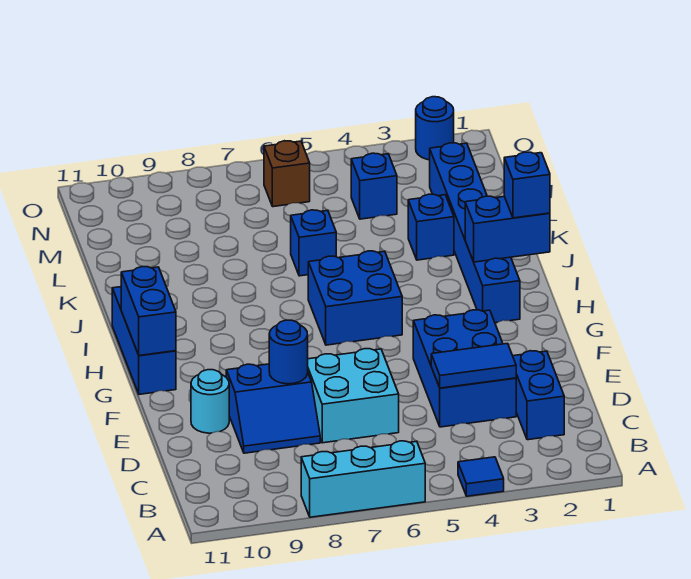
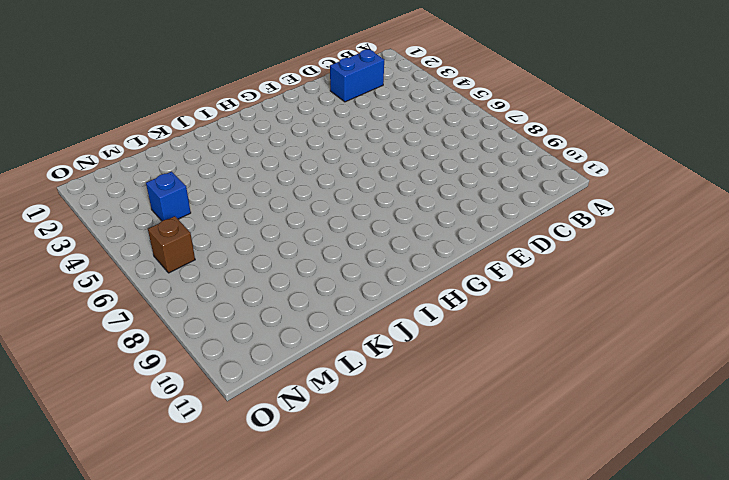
none -> blue 1x1 tile [458,457,504,496]
none -> cyan 1x3 brick [301,441,425,517]
none -> blue 2x3 brick [413,310,516,427]

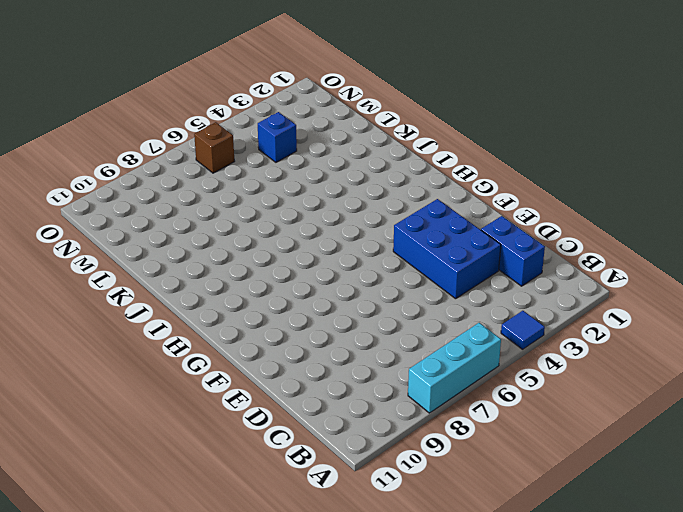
none -> cyan 2x2 brick [308,349,399,443]
none -> blue 2x2 slope [226,364,320,453]
none -> cyan 1x1 round brick [191,370,229,433]

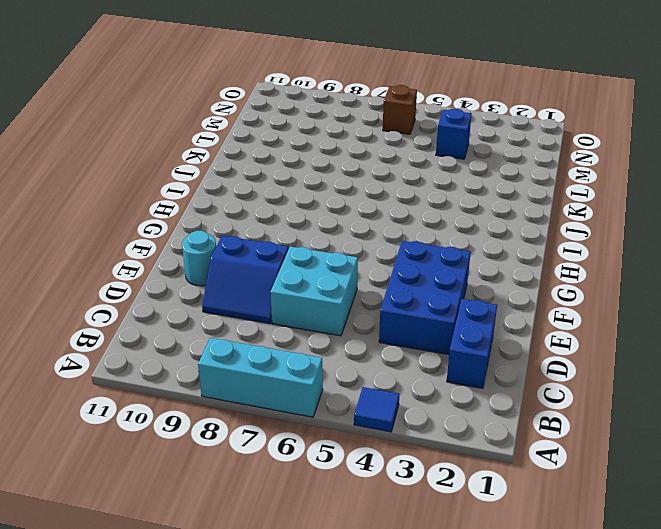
none -> blue 1x3 brick [112,287,176,394]
none -> blue 1x6 brick [430,143,520,323]
none -> blue 2x2 brick [308,251,402,345]

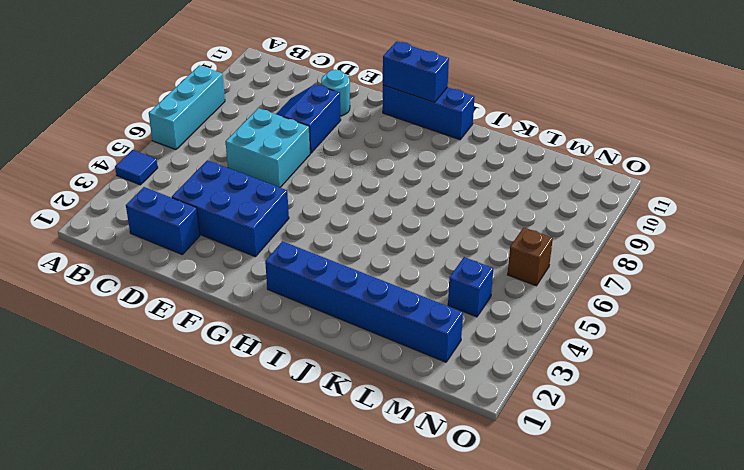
none -> blue 2x2 brick [308,251,402,345]
none -> blue 1x1 brick [408,194,454,260]
none -> blue 1x1 brick [291,210,336,276]

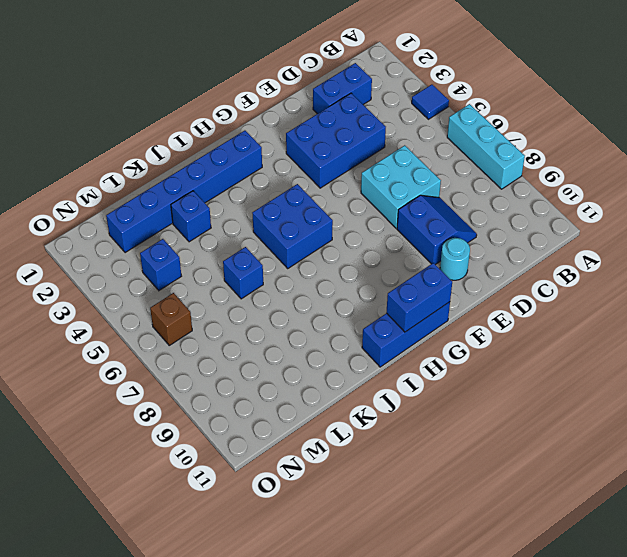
none -> blue 1x1 round brick [416,97,454,160]
none -> blue 1x2 tile [431,343,516,388]
none -> blue 1x1 round brick [269,320,308,384]

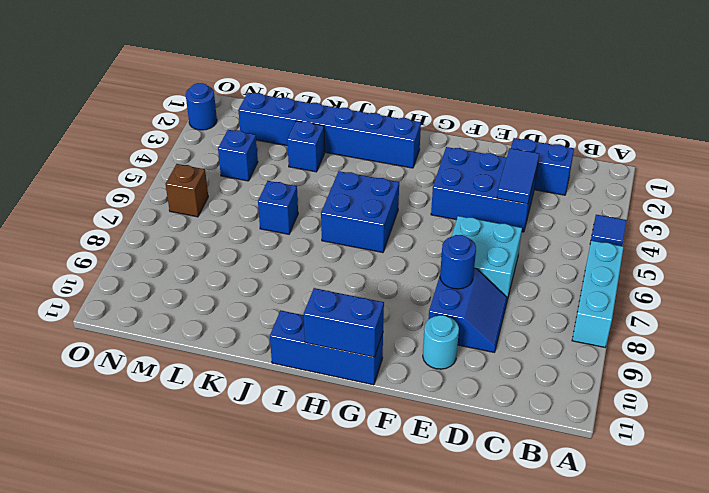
none -> blue 1x2 brick [465,196,550,262]
none -> blue 1x1 brick [504,152,550,218]

